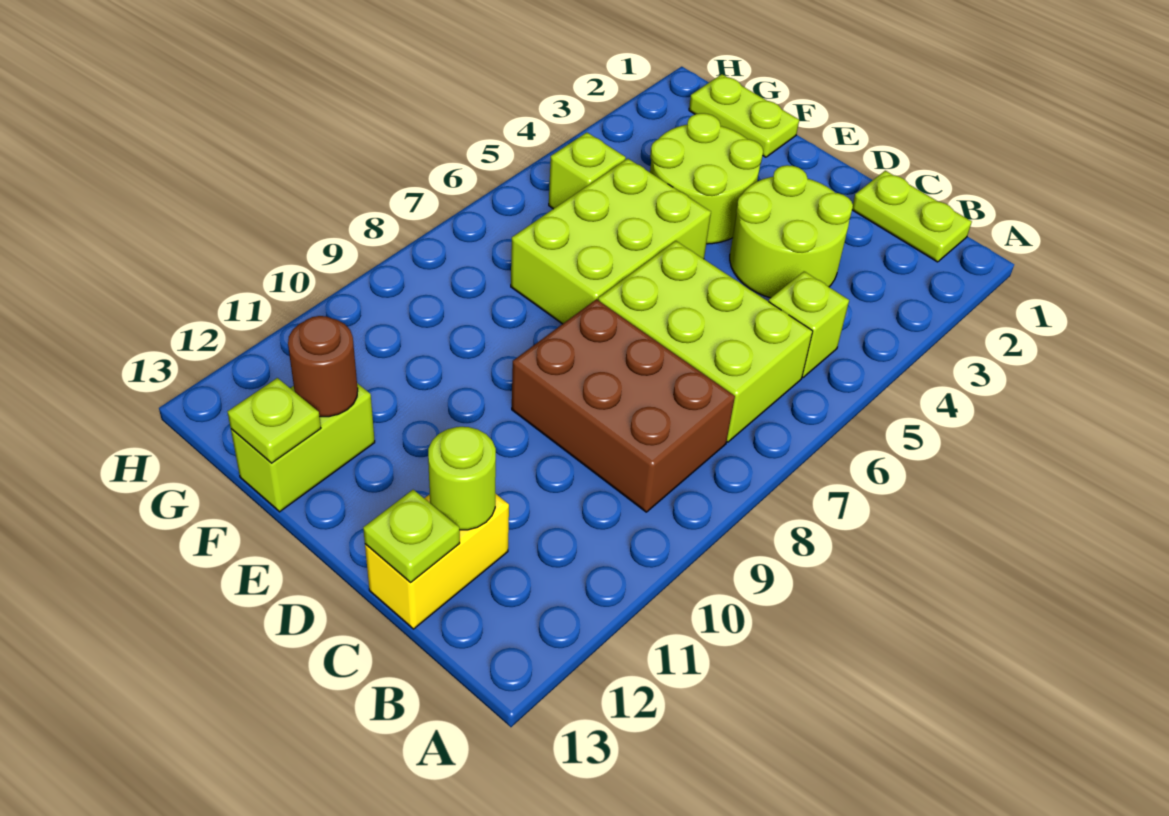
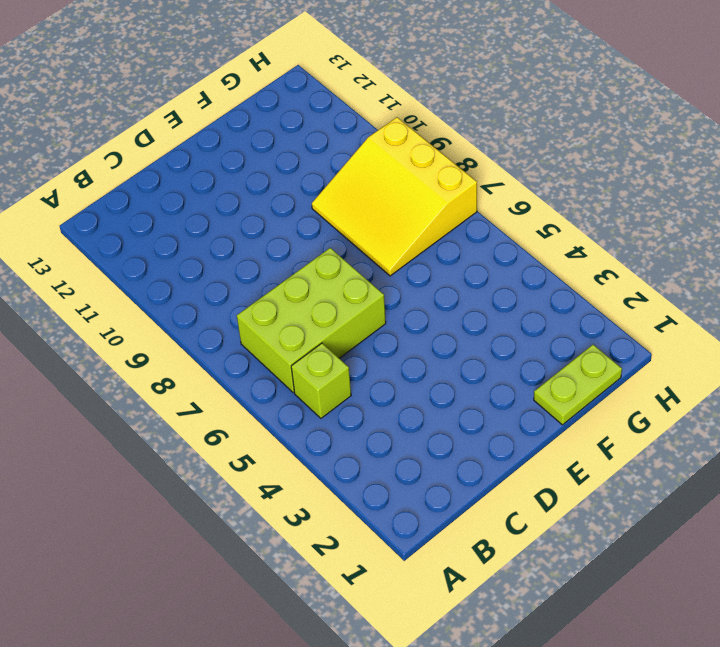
yellow 3x3 slope [312,117,477,276] -> lime 2x3 brick [511,159,711,324]
none -> lime 1x2 plate [852,171,972,262]
none -> brown 2x3 brick [512,299,735,512]
none -> lime 2x2 round brick [730,165,853,298]

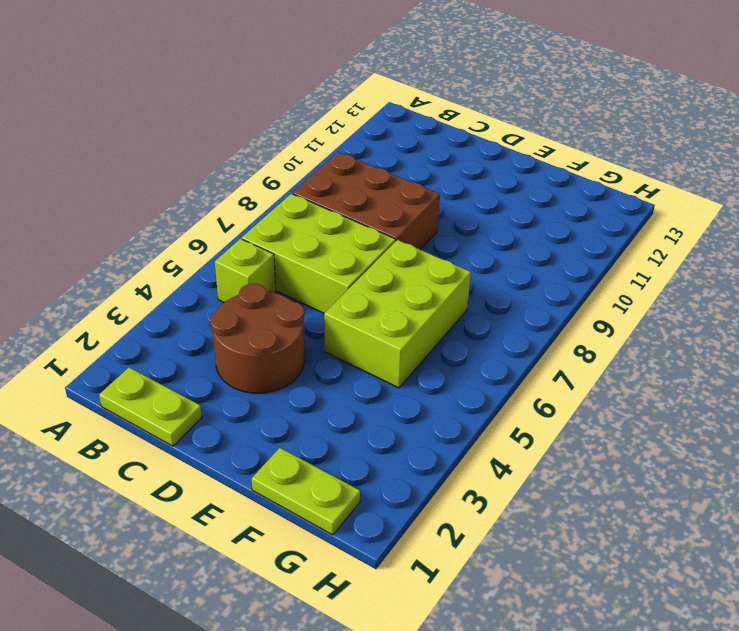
brown 2x2 round brick [210,284,305,393] -> lime 2x2 round brick [730,165,853,298]
none -> yellow 1x2 brick [365,494,509,629]
none -> lime 2x2 round brick [650,113,763,244]
none -> lime 1x2 brick [231,383,375,512]

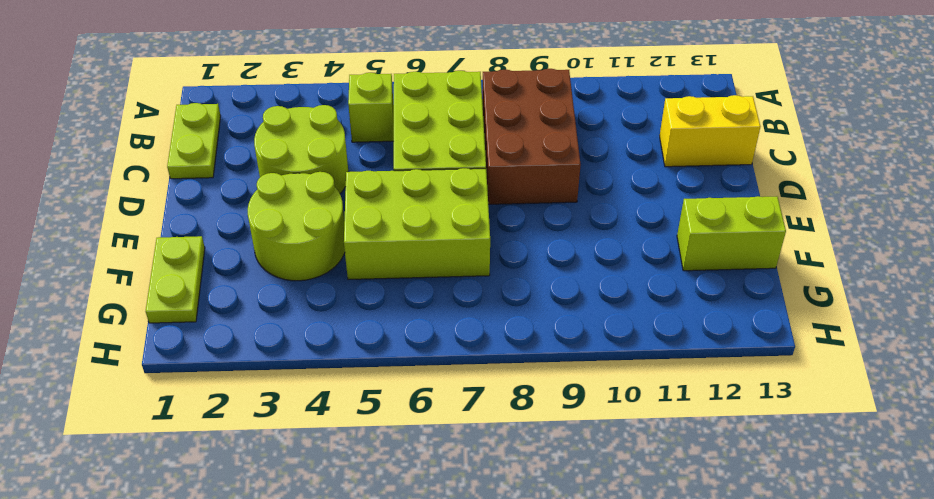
none -> lime 1x1 brick [549,132,626,209]
none -> lime 1x1 round brick [428,427,496,530]
none -> lime 1x1 plate [363,490,460,582]

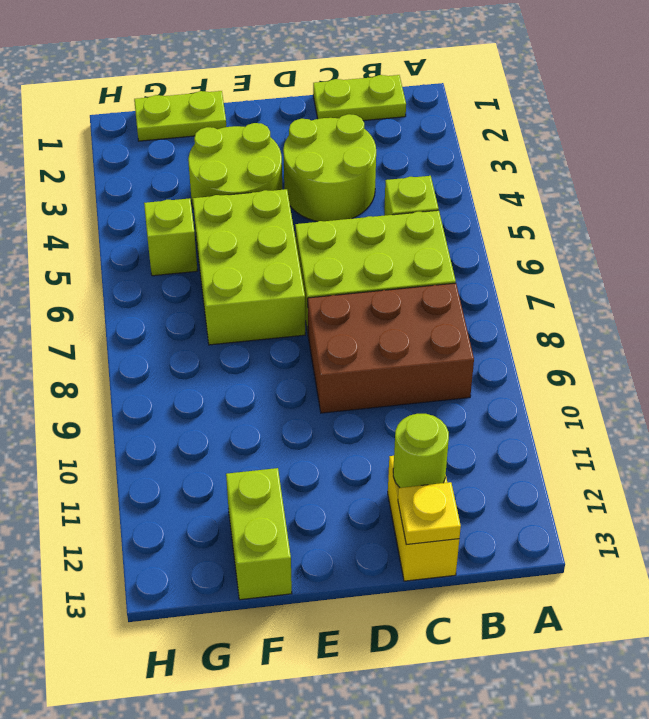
yellow 1x1 plate [398,482,461,544] -> lime 1x1 plate [363,490,460,582]
none -> brown 1x1 round brick [288,316,358,417]
none -> lime 1x1 plate [228,378,321,463]

